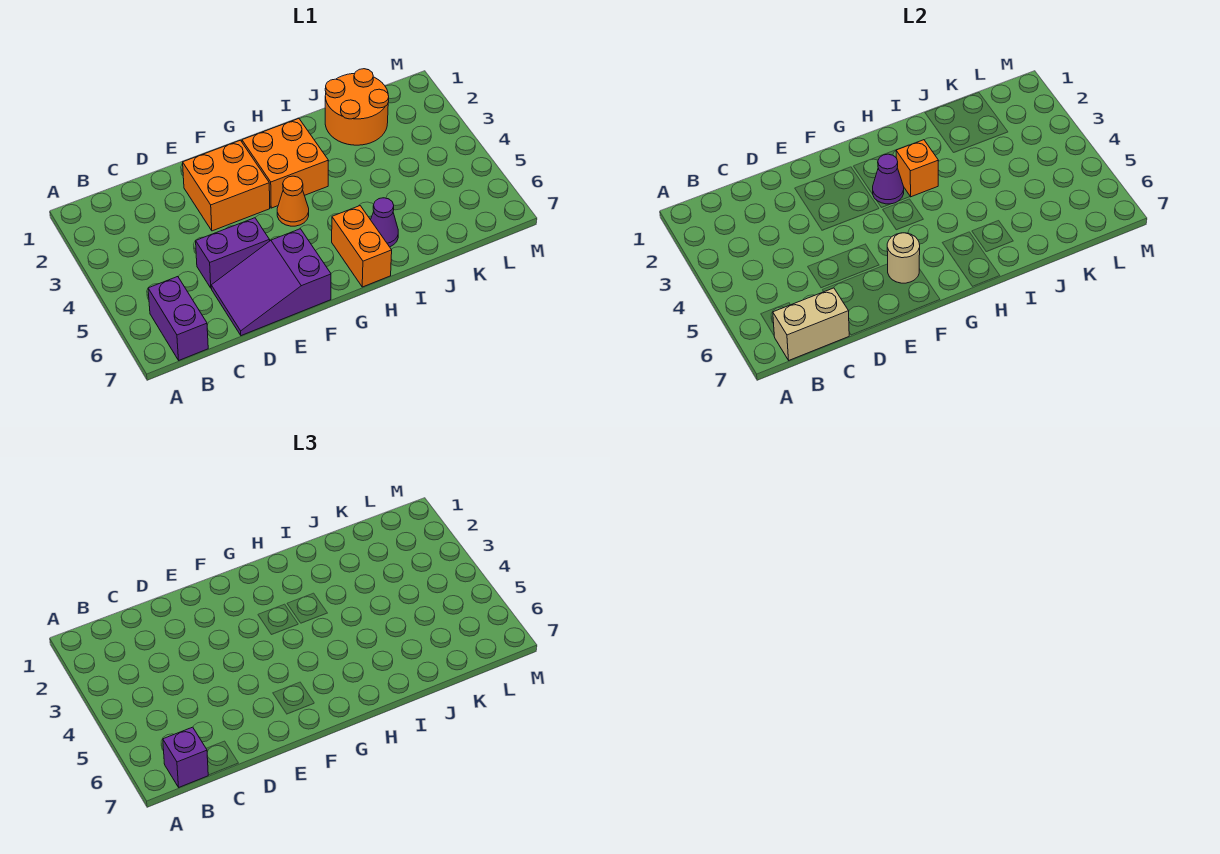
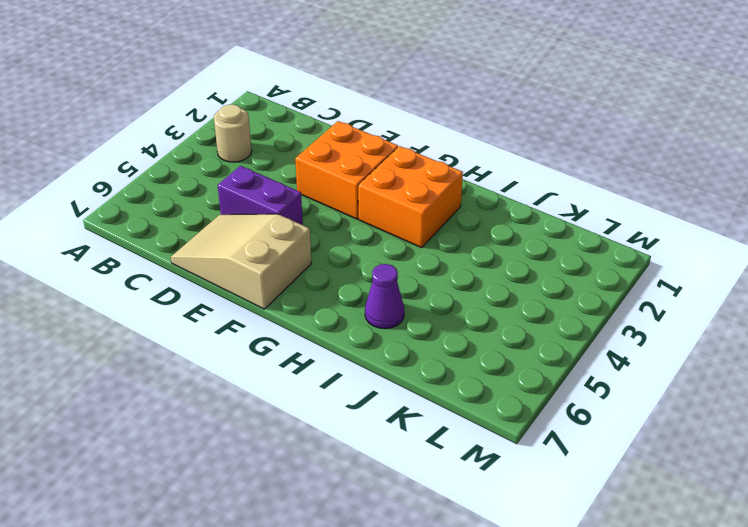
tan 1x1 round brick [214,104,252,162] -> tan 1x1 round brick moved to [887,233,920,283]
tan 2x3 slope [171,214,312,309] -> purple 2x3 slope [211,229,331,336]
none -> purple 1x2 brick [148,277,208,360]
none -> orange 1x1 cone [277,176,309,226]
none -> orange 1x2 brick [332,206,392,287]

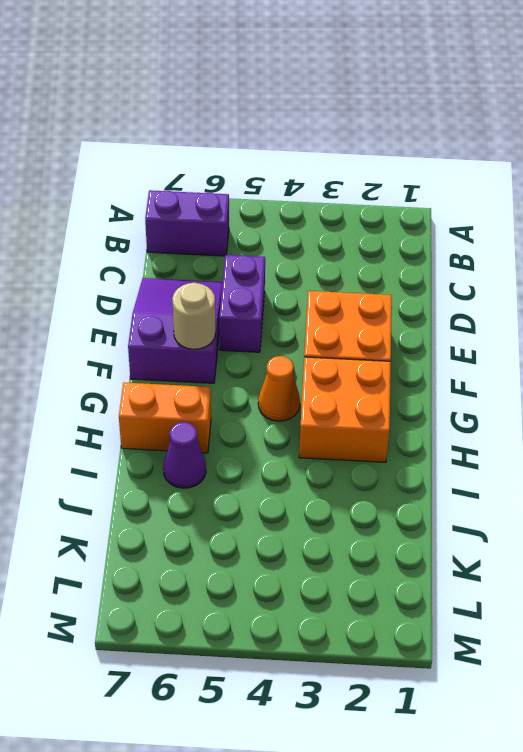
none -> orange 2x2 round brick [325,69,389,145]
none -> tan 1x2 brick [773,288,849,360]
none -> purple 1x1 cone [873,154,904,204]

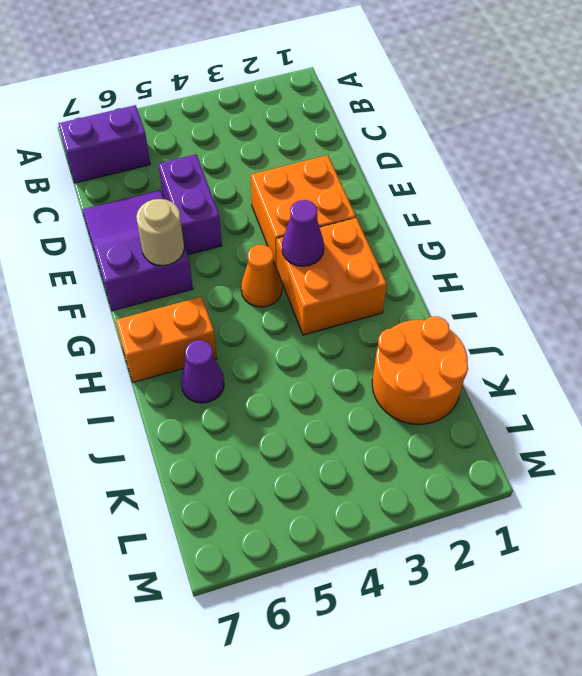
none -> tan 1x2 brick [773,288,849,360]
none -> orange 1x1 brick [896,140,938,197]
none -> purple 1x1 brick [163,727,208,787]

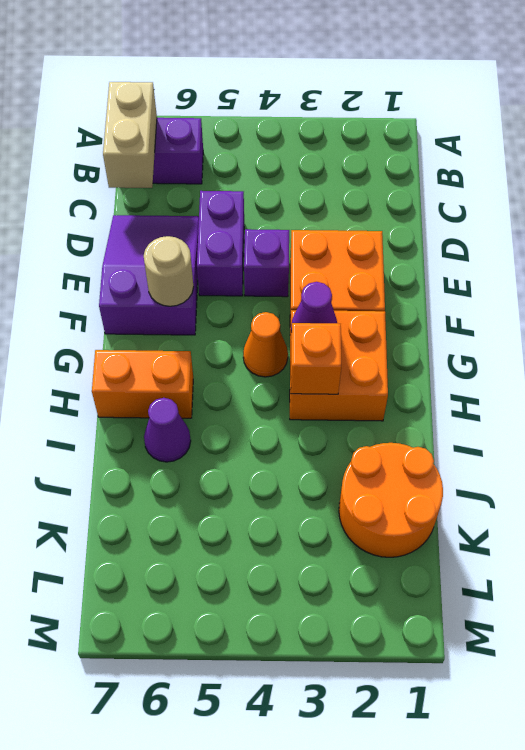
purple 1x1 brick [244,229,289,297] -> purple 1x1 brick moved to [163,727,208,787]

